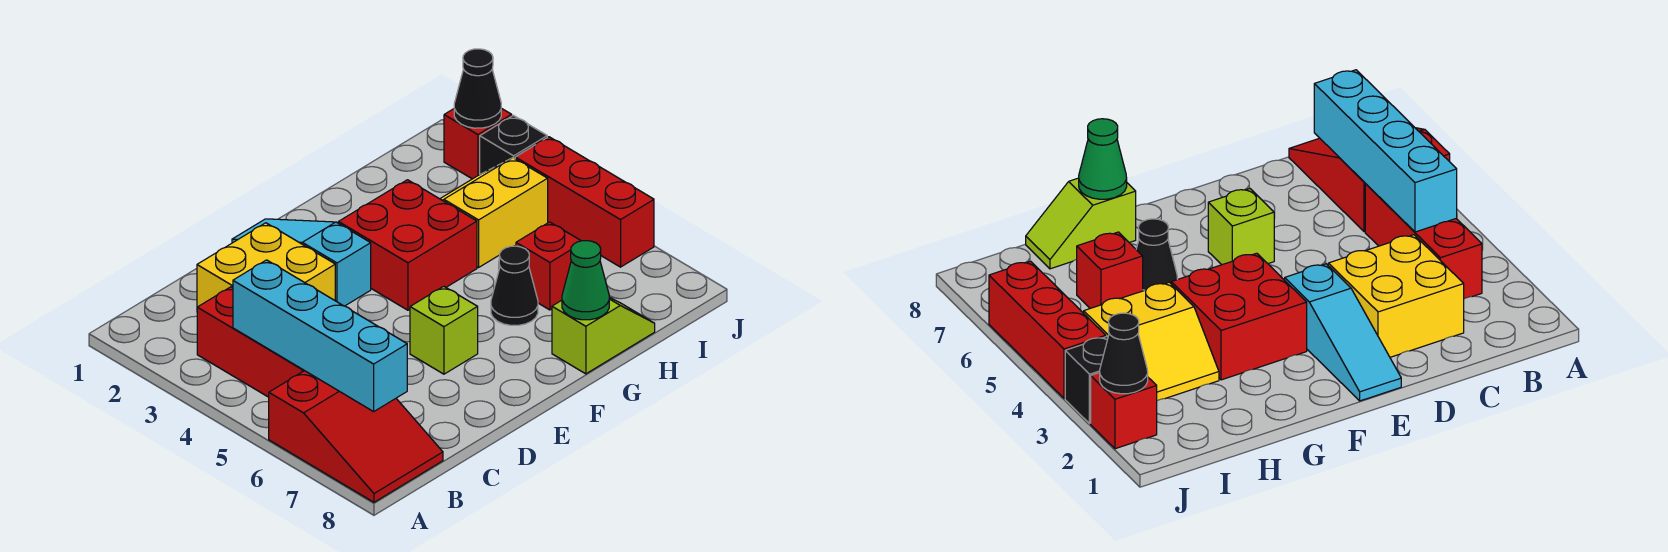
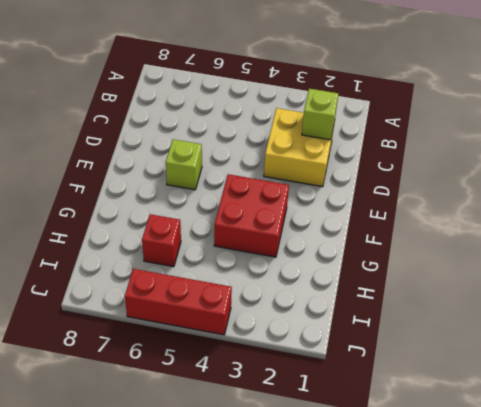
lime 1x1 brick [302,89,338,140] -> none
none -> red 2x3 slope [269,371,443,502]
none -> red 1x3 brick [197,287,304,397]
none -> cyan 1x3 slope [232,219,371,306]

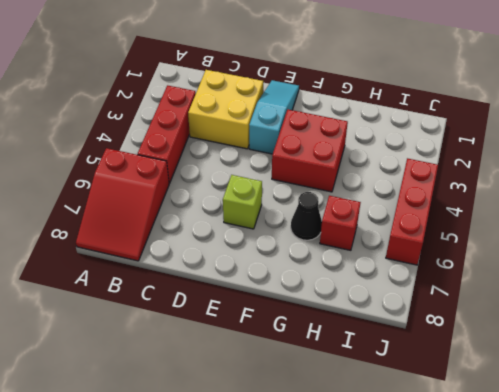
none -> lime 1x2 slope [552,297,655,374]
none -> yellow 2x2 slope [440,158,548,267]
none -> red 1x1 brick [444,108,512,179]

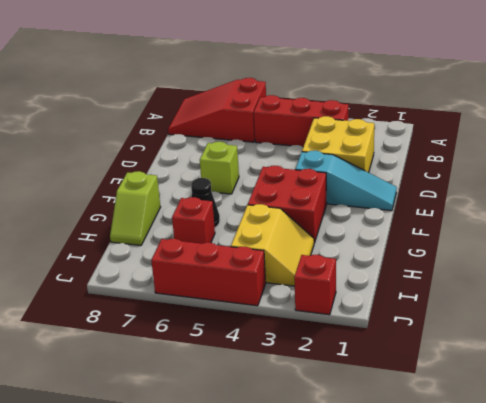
none -> black 1x1 brick [480,116,547,174]
none -> cyan 1x4 brick [233,260,407,412]
none -> green 1x1 cone [562,241,609,320]

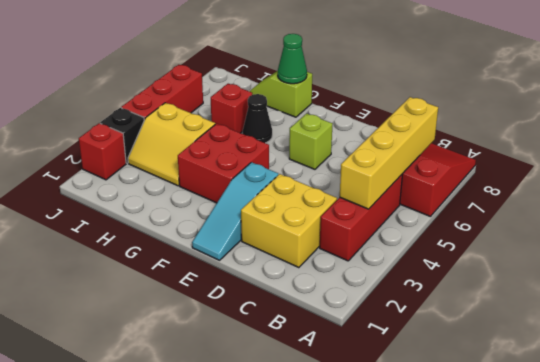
yellow 1x4 brick [340,97,438,209] -> cyan 1x4 brick [233,260,407,412]
none -> black 1x1 cone [454,49,501,128]

